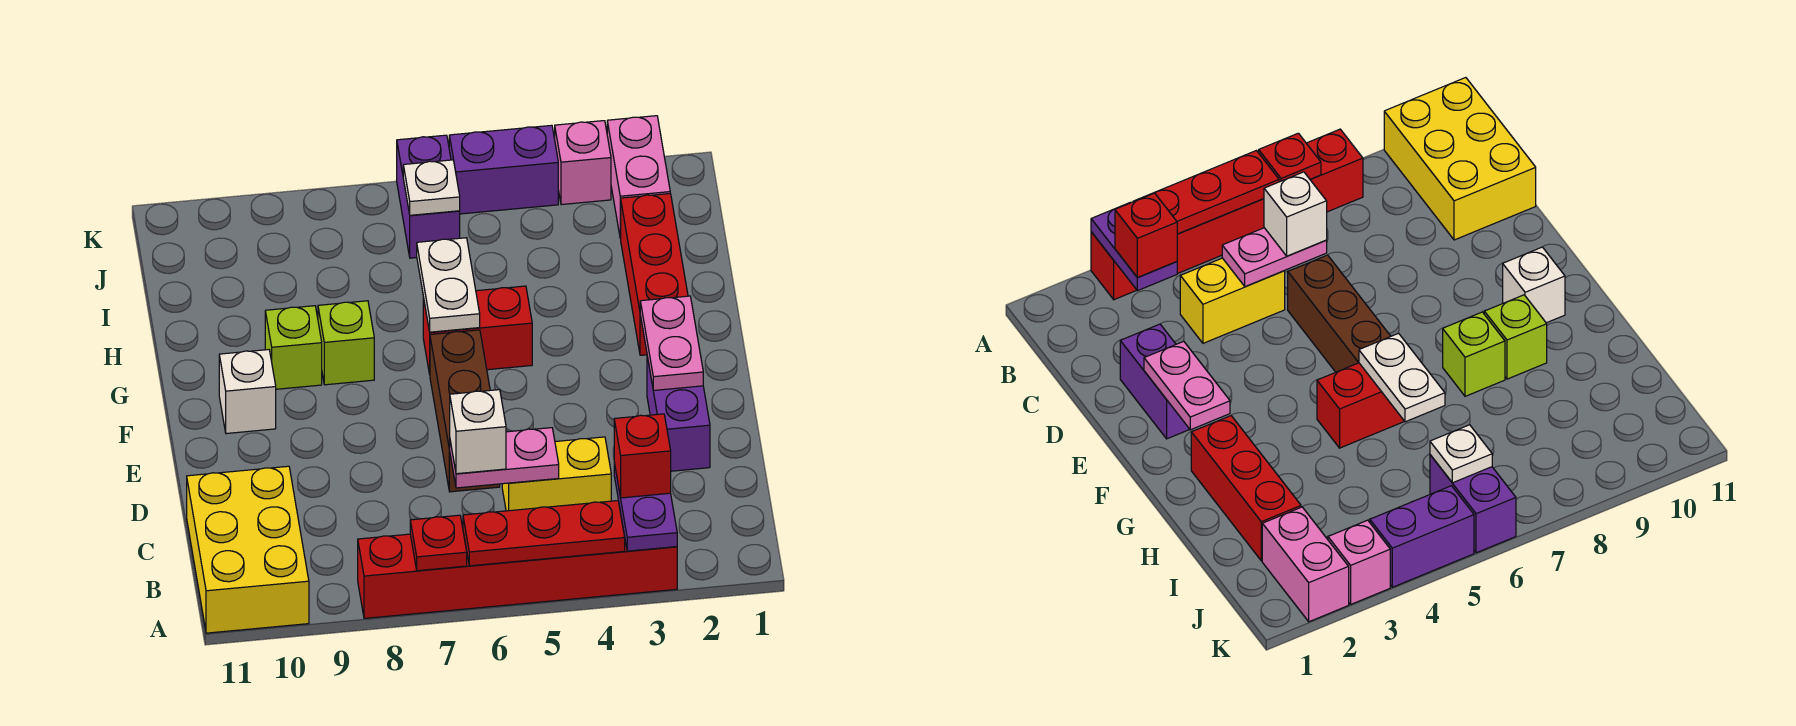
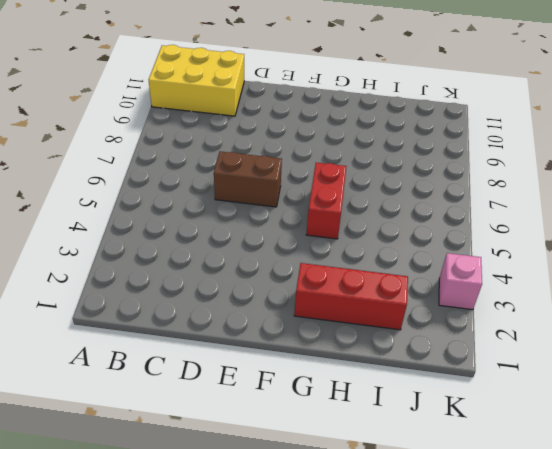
brown 1x2 brick [214,151,282,207] -> brown 1x3 brick [430,330,500,492]
none -> red 1x6 brick [358,518,677,618]
none -> yellow 1x2 brick [502,437,611,511]
none -> purple 1x2 brick [647,357,710,471]

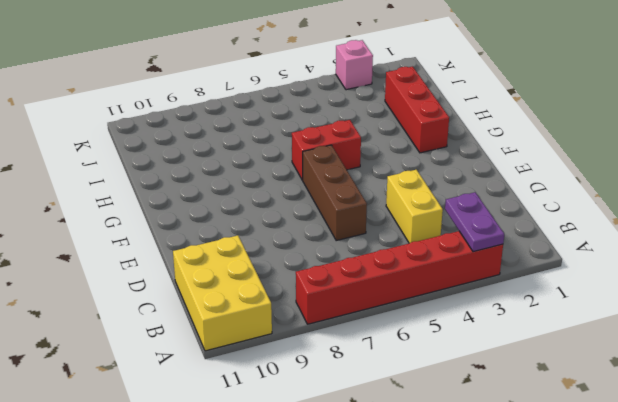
yellow 1x2 brick [386,170,443,243] -> yellow 1x2 brick turned to [502,437,611,511]
none -> purple 1x2 brick [647,357,710,471]
none -> white 1x1 brick [219,350,276,434]
none -> lime 1x1 brick [318,301,374,385]

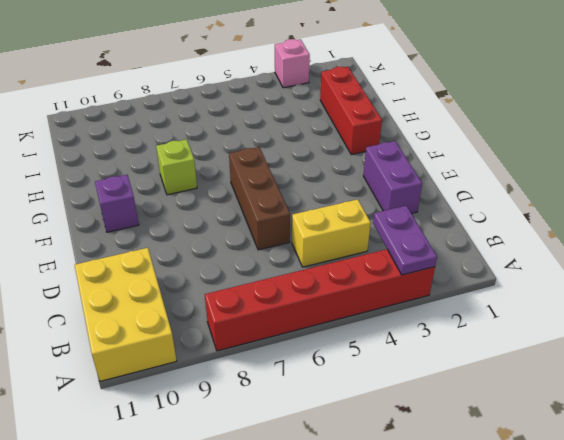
purple 1x1 brick [95,175,139,232] -> white 1x1 brick [219,350,276,434]
none -> red 1x2 brick [423,286,532,374]
none -> lime 1x1 brick [265,306,322,389]
none -> pink 1x2 brick [607,116,670,238]

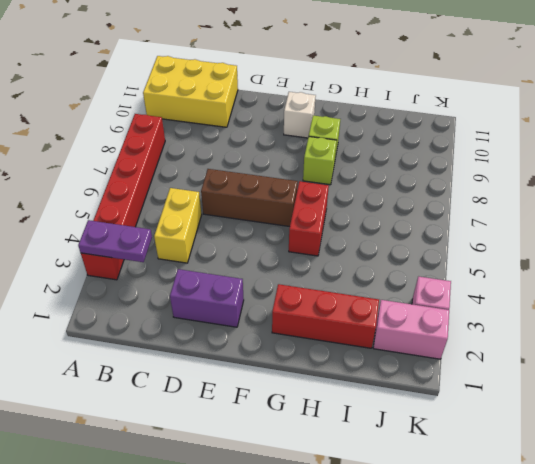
none -> purple 1x2 brick [397,135,460,258]
none -> purple 1x2 brick [449,125,558,214]
none -> red 1x3 plate [463,501,625,566]

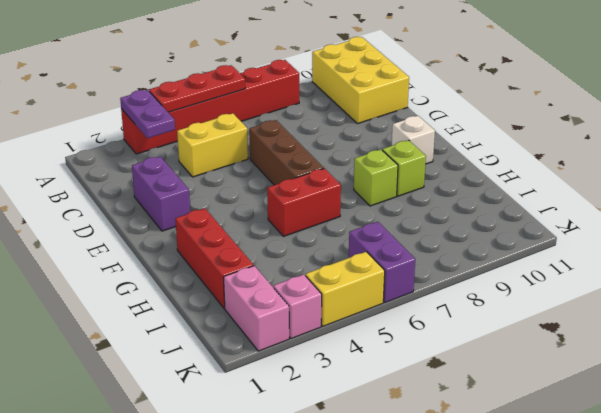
yellow 1x2 brick [306,252,385,326] -> purple 1x2 brick [449,125,558,214]
none -> red 1x1 plate [410,515,467,571]
none -> pink 1x2 plate [449,428,559,488]
none -> pink 1x2 plate [640,296,703,391]

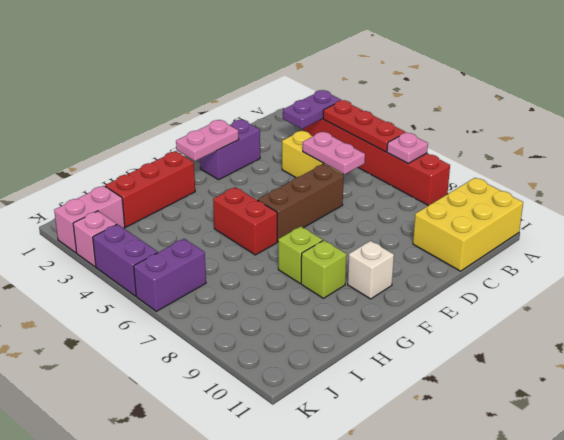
pink 1x1 plate [387,132,428,164] -> red 1x1 plate [410,515,467,571]
none -> white 1x2 plate [417,238,480,332]
none -> white 1x1 plate [403,160,460,215]
none -> red 1x1 brick [614,414,671,498]

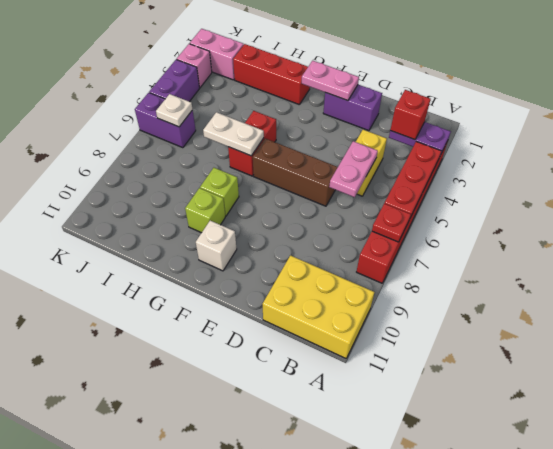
none -> white 1x1 brick [450,390,506,474]

